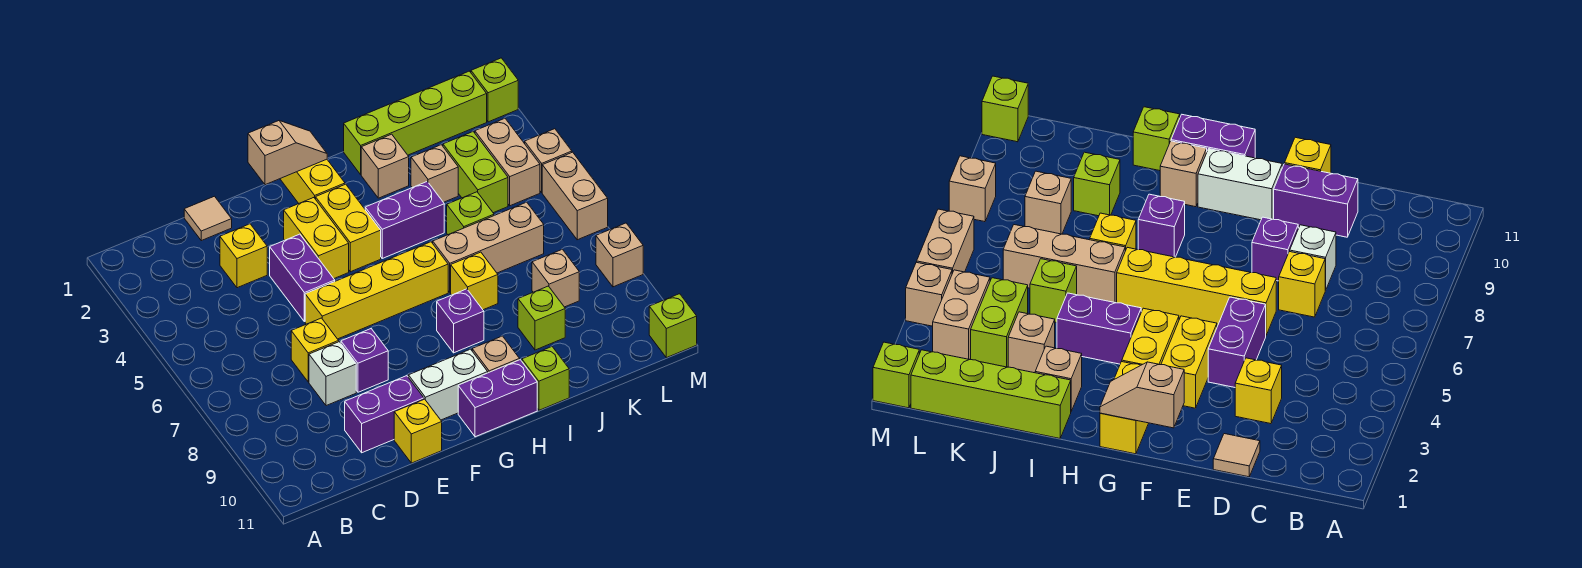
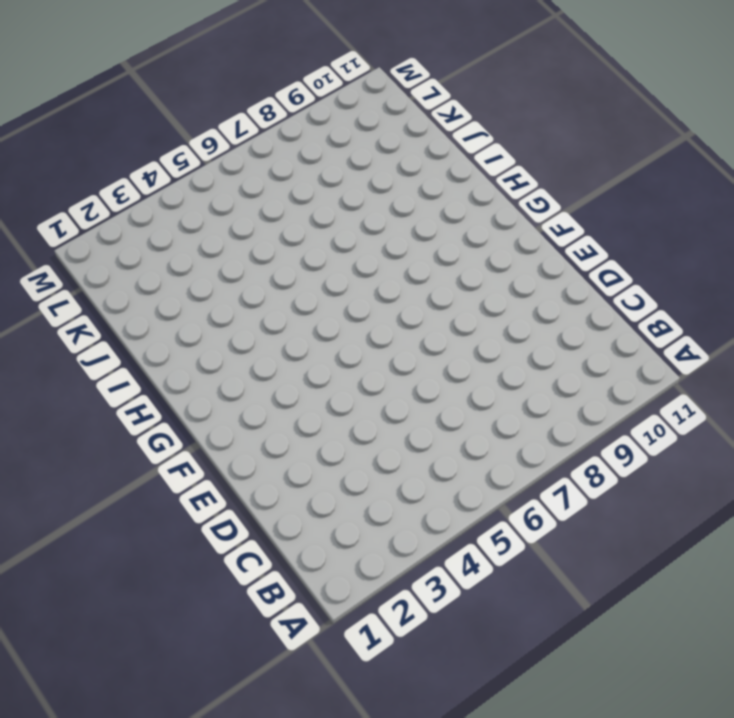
none -> tan 1x1 tile [184,196,232,241]
none -> yellow 1x1 brick [220,224,267,288]
none -> yellow 1x1 brick [291,318,339,382]
none -> white 1x1 brick [309,342,356,406]

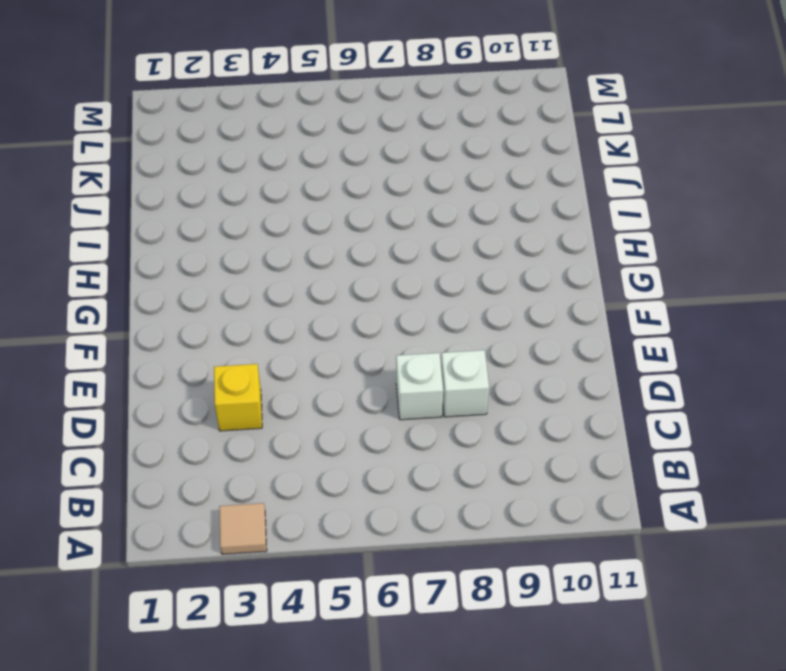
tan 1x1 tile [219,503,267,554] -> tan 1x1 tile moved to [184,196,232,241]
white 1x1 brick [396,353,443,420] -> yellow 1x1 brick [291,318,339,382]
none -> purple 1x2 brick [345,376,424,453]
none -> purple 1x2 brick [270,234,335,322]
none -> yellow 1x4 brick [305,242,448,339]
none -> purple 1x1 brick [341,329,388,392]

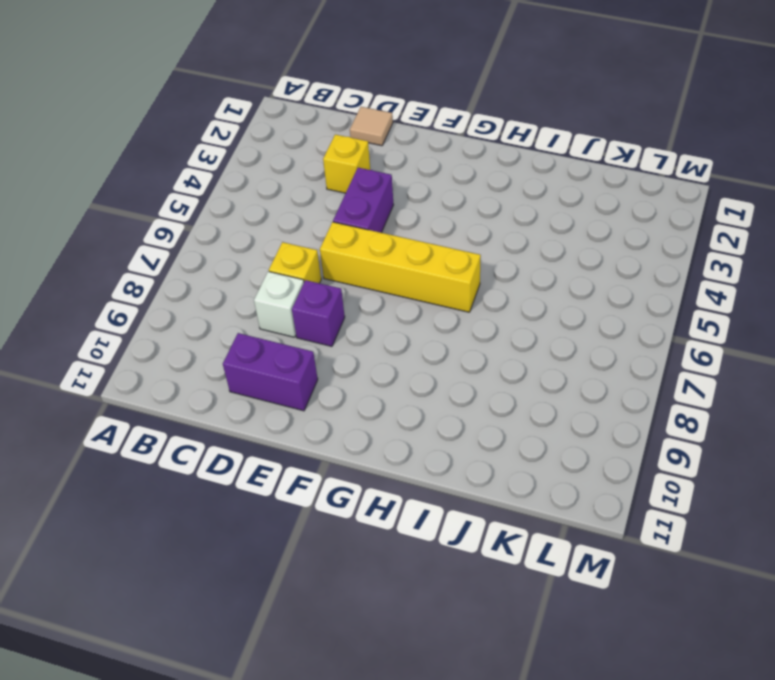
none -> yellow 1x1 brick [394,399,442,463]
none -> yellow 1x2 brick [284,198,349,278]
none -> white 1x2 brick [408,349,488,420]
none -> yellow 1x2 brick [280,159,345,203]

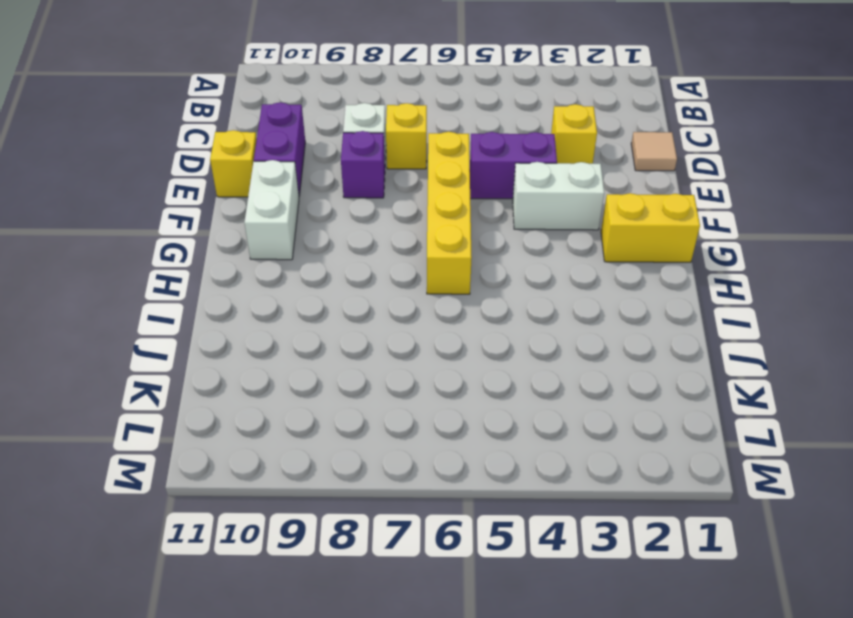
white 1x2 brick [513,162,604,230] -> yellow 1x2 brick [284,198,349,278]
none -> yellow 1x2 brick [316,184,381,272]
none -> purple 1x2 brick [458,360,537,437]
none -> purple 1x2 brick [365,182,444,258]
none -> purple 1x1 brick [437,289,484,353]

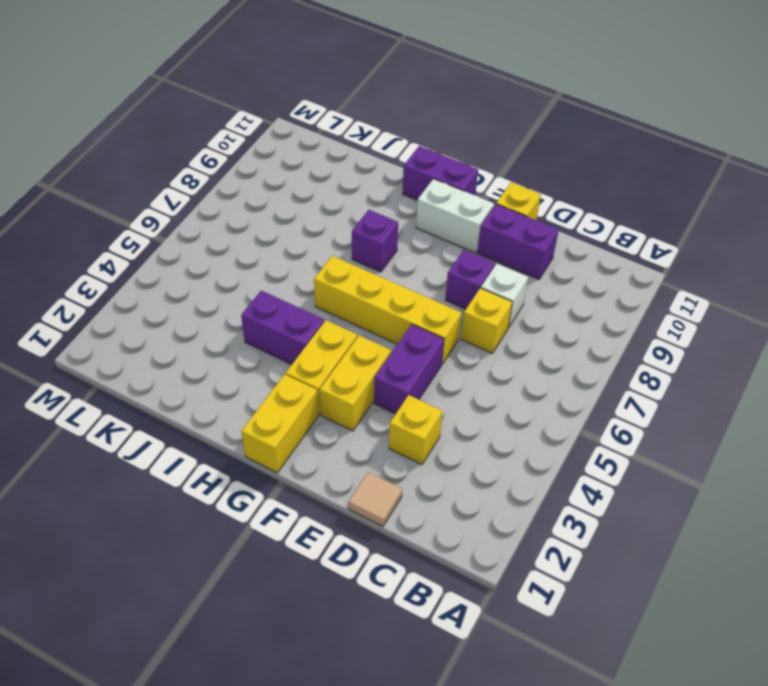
none -> tan 1x1 brick [472,336,520,373]
none -> lime 1x4 brick [344,71,487,174]
none -> tan 1x1 brick [361,134,409,198]
none -> tan 1x3 brick [433,202,544,292]

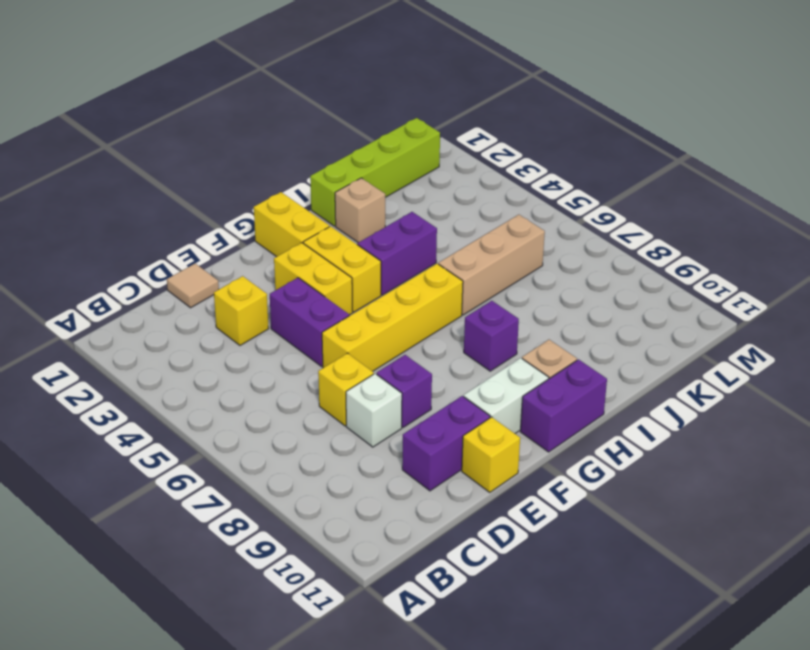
none -> yellow 1x1 brick [451,252,498,310]
none -> lime 1x1 brick [522,347,569,410]
none -> tan 1x1 brick [411,145,458,202]
none -> lime 1x1 brick [447,192,494,235]

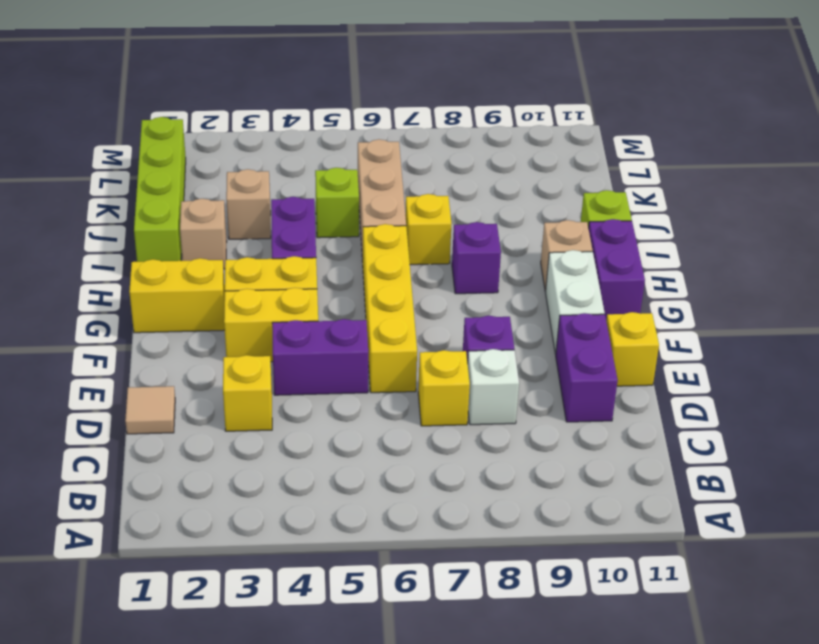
none -> lime 1x1 brick [518,286,565,350]
none -> lime 1x2 brick [443,132,508,213]
none -> tan 1x1 brick [532,249,579,307]
none -> tan 1x2 brick [475,119,540,206]

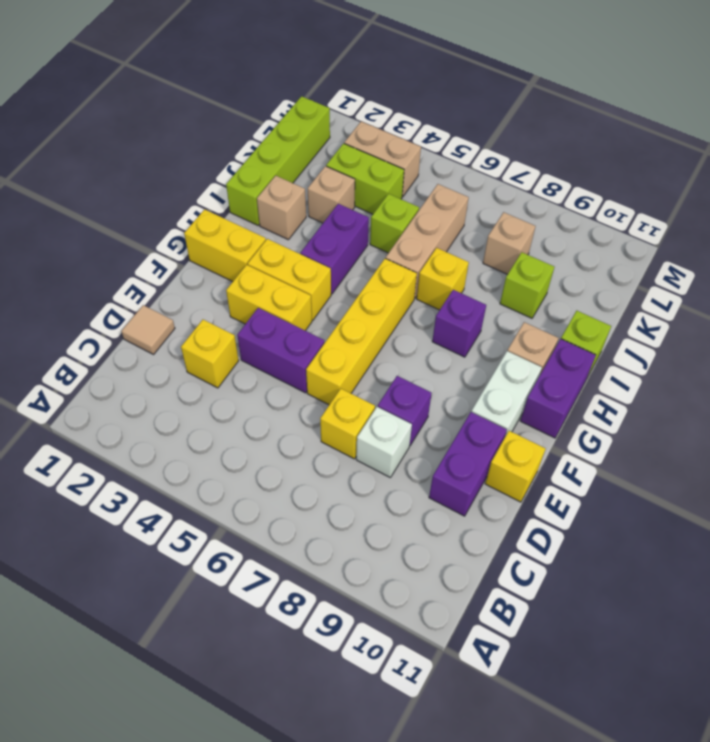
none -> lime 1x1 brick [471,58,518,122]
none -> tan 1x1 brick [525,129,572,192]
none -> tan 1x2 brick [542,152,608,240]
none -> tan 1x1 brick [596,223,643,287]

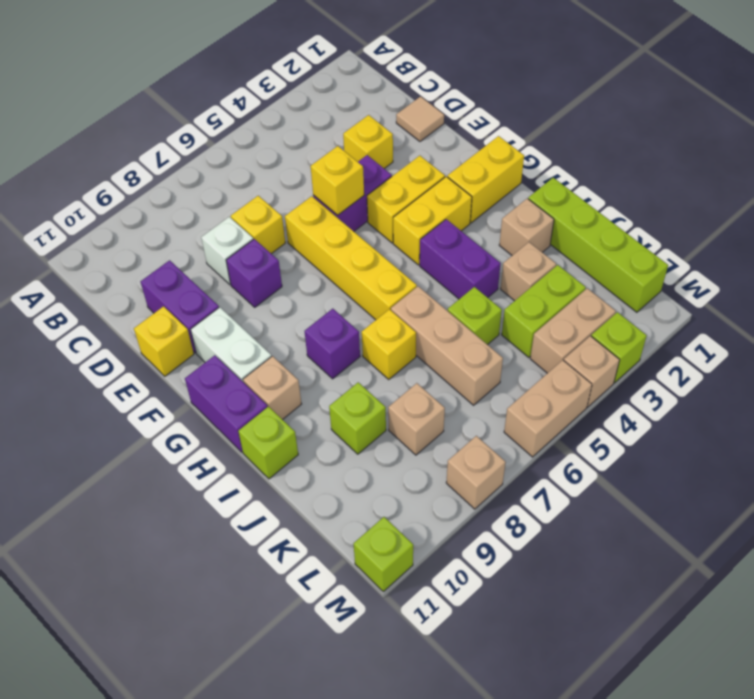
yellow 1x1 brick [311,146,364,215] -> none
lime 1x1 brick [591,312,647,383] -> lime 1x1 brick moved to [471,58,518,122]
none -> tan 1x2 slope [248,121,327,185]

